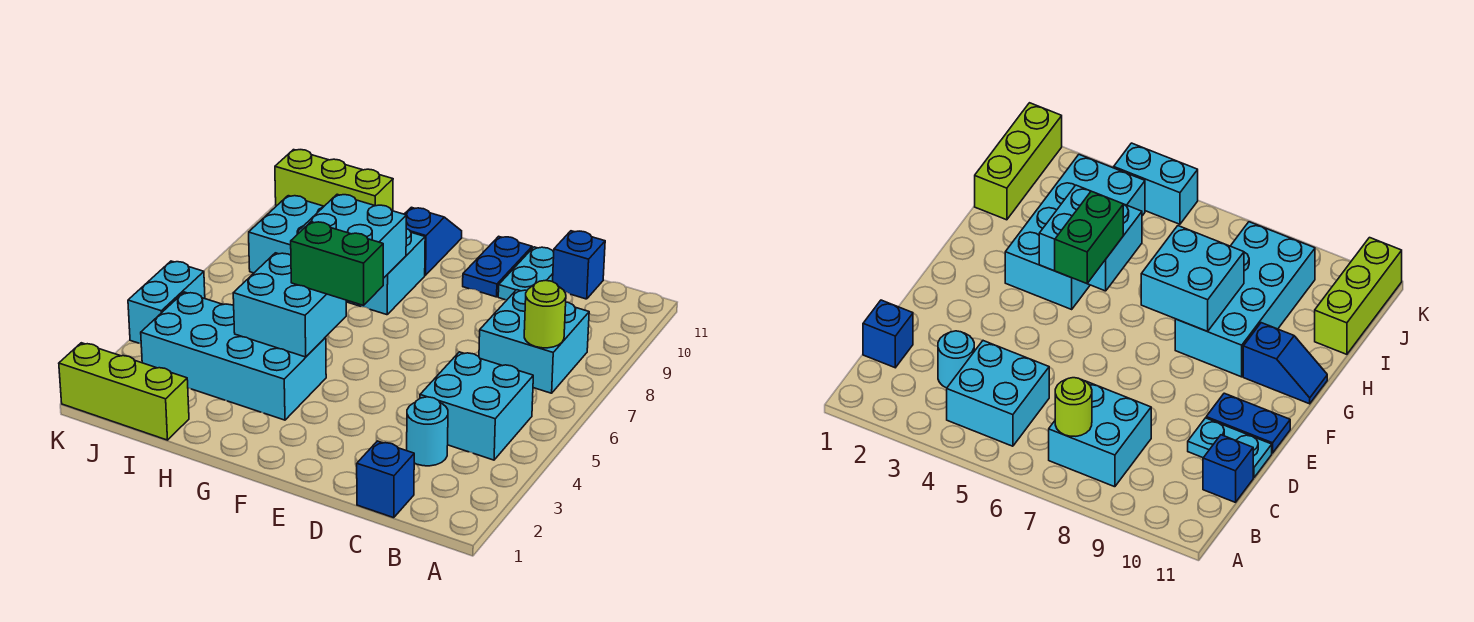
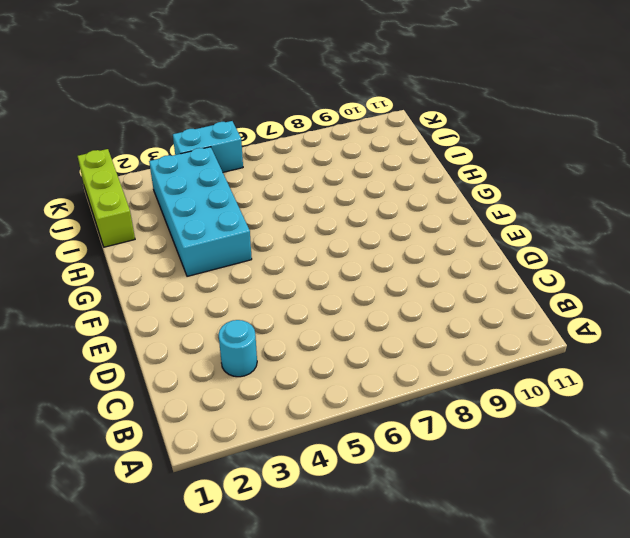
none -> cyan 2x2 brick [420,352,533,460]
none -> cyan 2x2 brick [479,290,589,393]
none -> blue 1x1 brick [357,441,414,518]

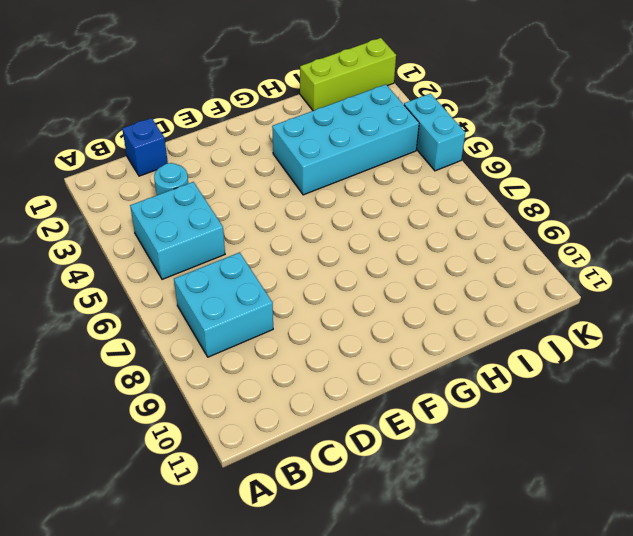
none -> blue 1x1 brick [553,231,605,299]
none -> cyan 1x2 plate [498,247,554,300]
none -> blue 1x2 plate [463,236,532,297]

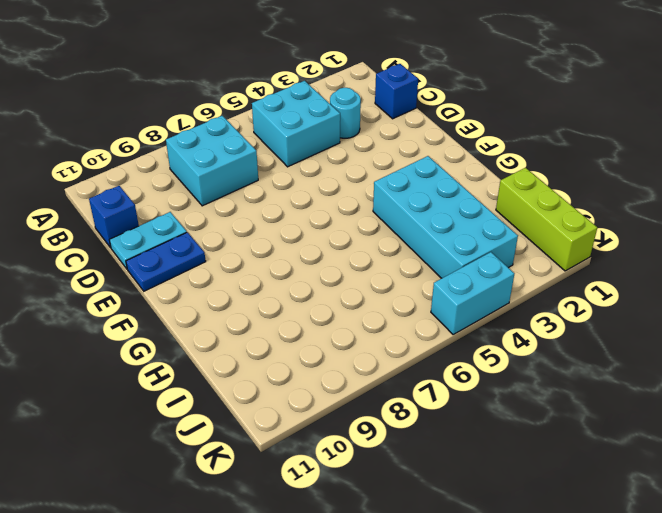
none -> cyan 2x4 brick [249,196,425,315]
none -> blue 1x2 slope [405,207,462,275]
none -> lime 1x3 brick [275,150,393,211]

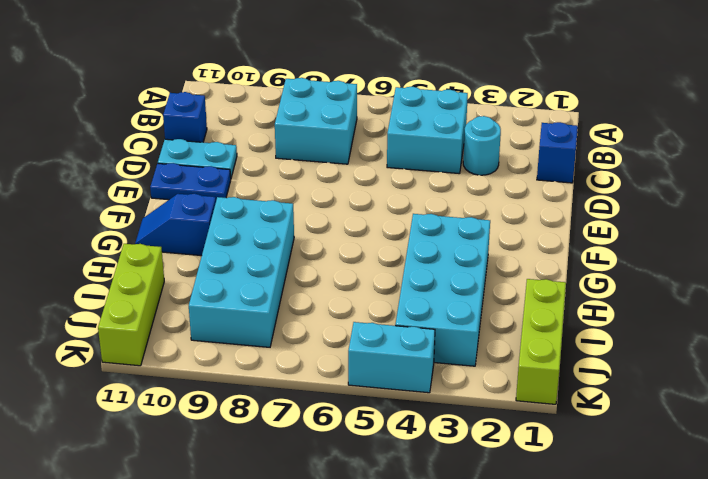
none -> lime 1x1 round brick [524,280,566,348]
none -> cyan 2x2 brick [233,253,346,357]
none -> cyan 2x2 brick [297,194,406,278]

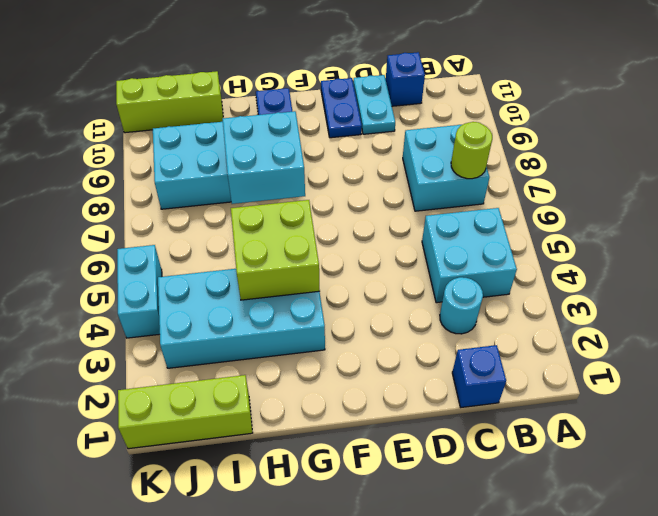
lime 2x2 brick [231,200,320,300] -> cyan 2x2 brick [233,253,346,357]
none -> green 1x2 brick [291,222,383,305]

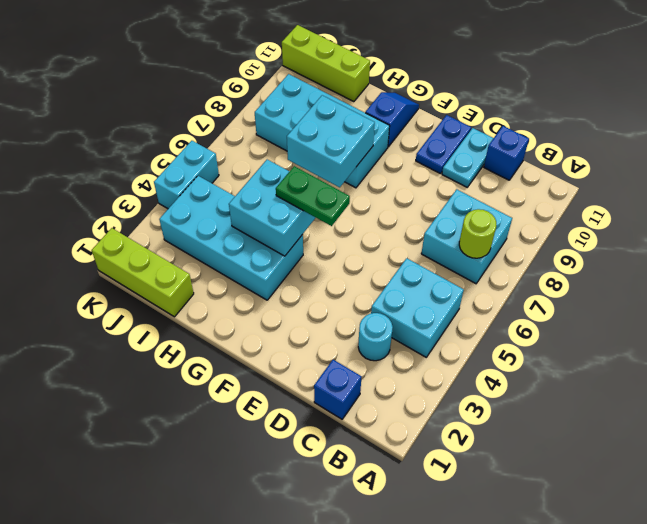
green 1x2 plate [276,166,350,226] -> green 1x2 brick [291,222,383,305]

